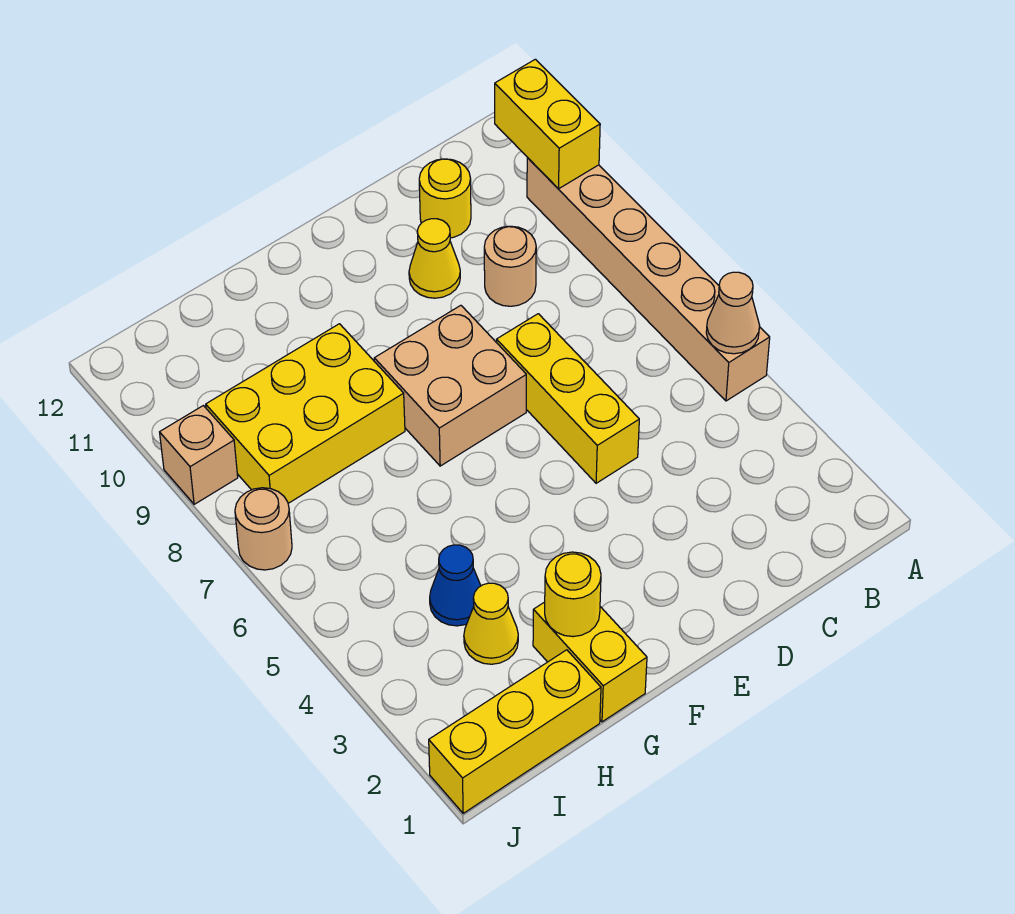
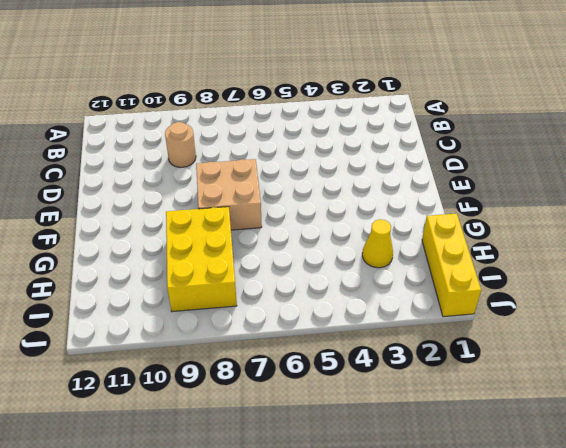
none -> tan 1x6 brick [527,158,770,401]
none -> yellow 1x1 round brick [419,159,471,238]
none -> yellow 1x3 brick [496,314,639,483]

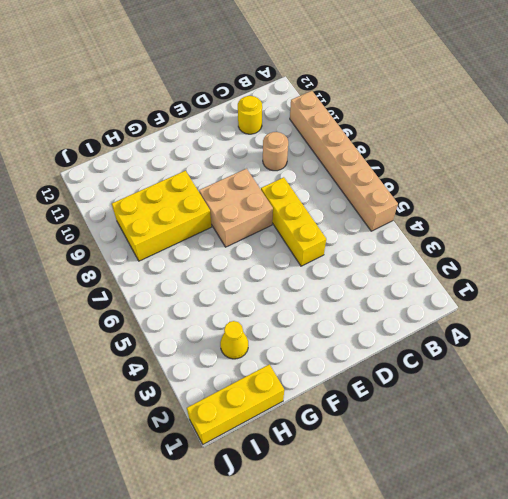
none -> yellow 1x1 cone [409,219,460,298]
none -> yellow 1x2 brick [533,602,647,722]
none -> blue 1x1 cone [430,545,481,626]

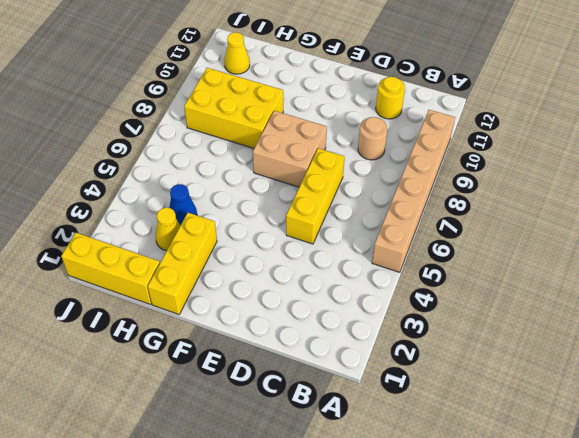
yellow 1x3 brick [148,213,217,314] -> yellow 1x2 brick [533,602,647,722]
yellow 1x1 cone [224,32,250,74] -> yellow 1x1 cone moved to [409,219,460,298]
none -> tan 1x1 round brick [235,488,292,570]
none -> tan 1x1 brick [160,406,238,504]
none -> tan 1x1 cone [706,272,760,354]

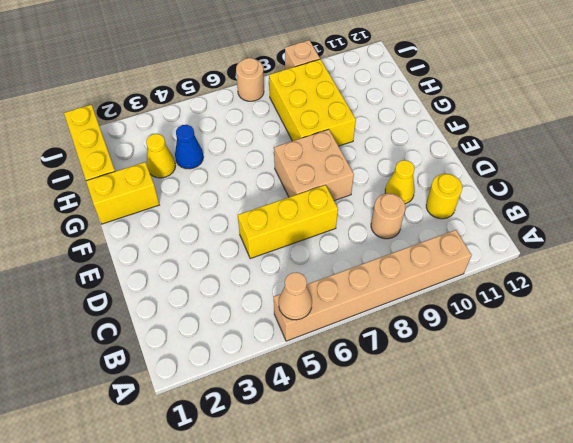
none -> yellow 1x2 brick [495,59,600,189]
none -> yellow 1x1 round brick [545,552,601,637]

